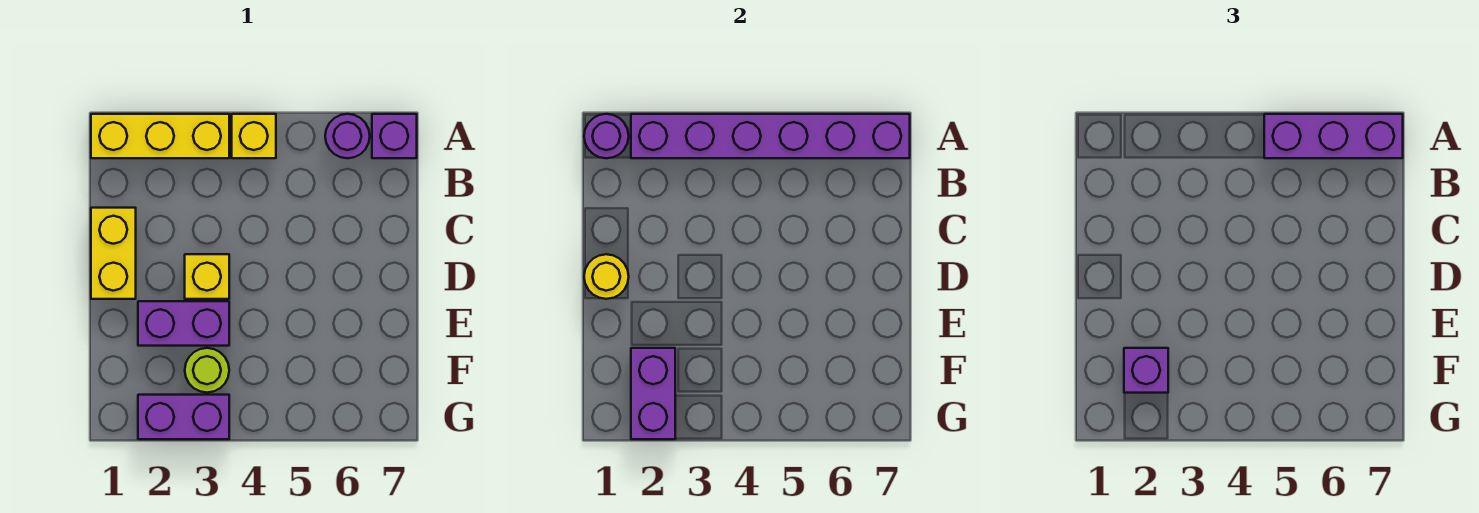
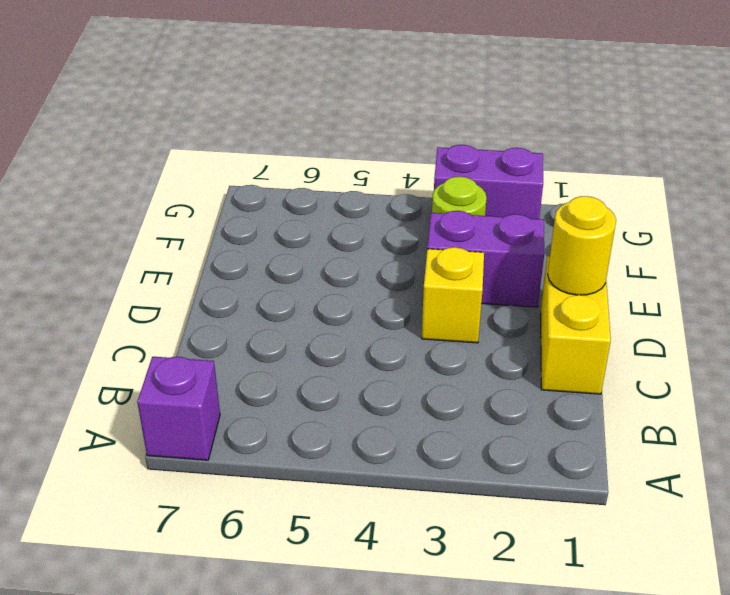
none -> yellow 1x3 brick [91,114,229,158]
none -> yellow 1x1 brick [232,114,276,158]
none -> purple 1x1 round brick [325,114,370,158]

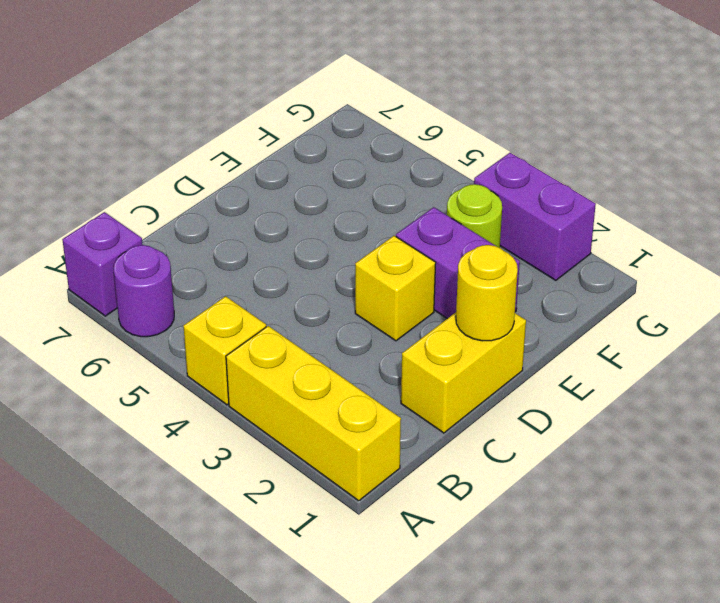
none -> purple 1x1 round brick [584,114,629,158]
none -> purple 1x6 brick [631,114,910,158]
none -> purple 1x2 brick [631,348,675,439]

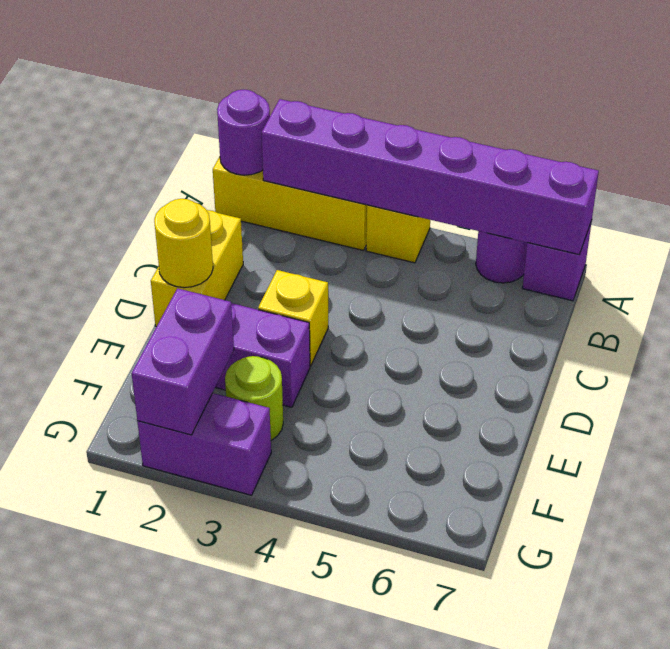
none -> purple 1x3 brick [1264,114,1403,158]
none -> purple 1x1 brick [1124,348,1168,393]

